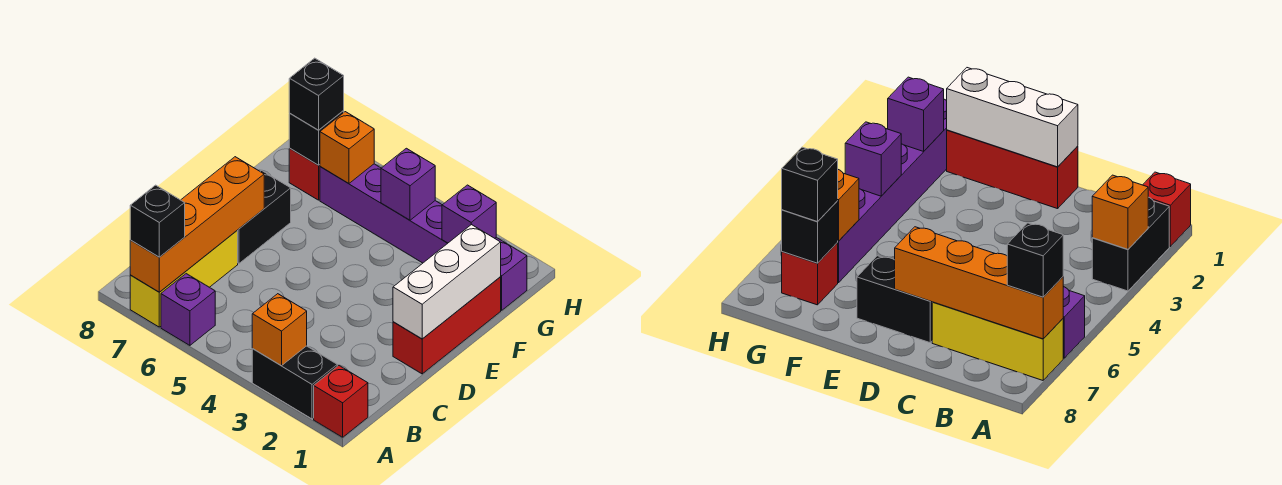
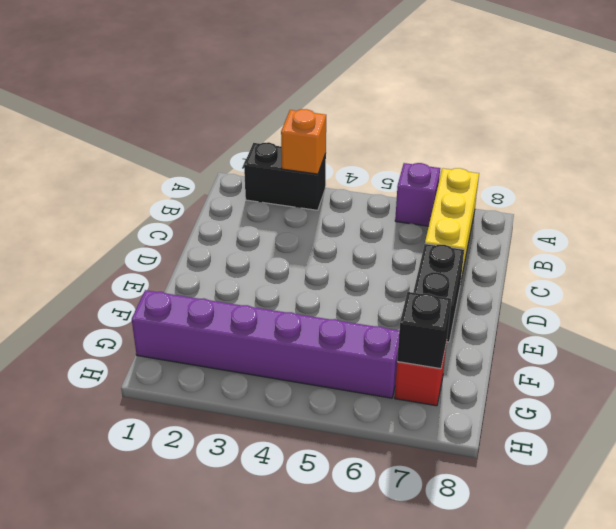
none -> red 1x1 brick [314,365,368,437]
none -> red 1x3 brick [393,277,501,374]
none -> orange 1x4 brick [130,157,264,292]

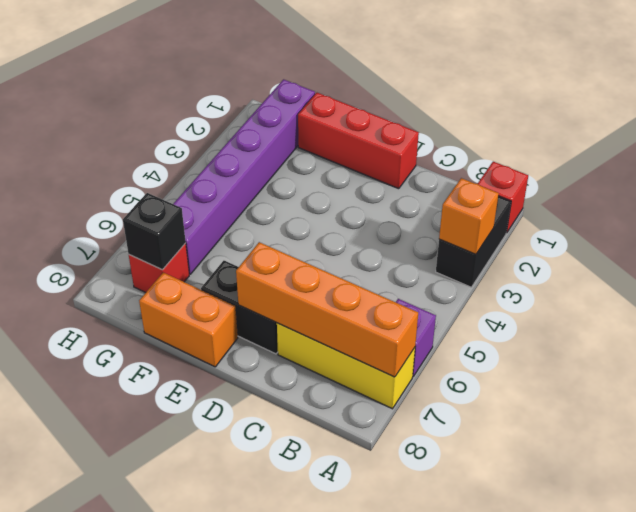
orange 1x2 brick [139,273,238,367] -> none
none -> white 1x3 brick [393,225,501,339]
none -> purple 1x1 brick [442,185,496,243]
none -> purple 1x1 brick [381,148,435,220]

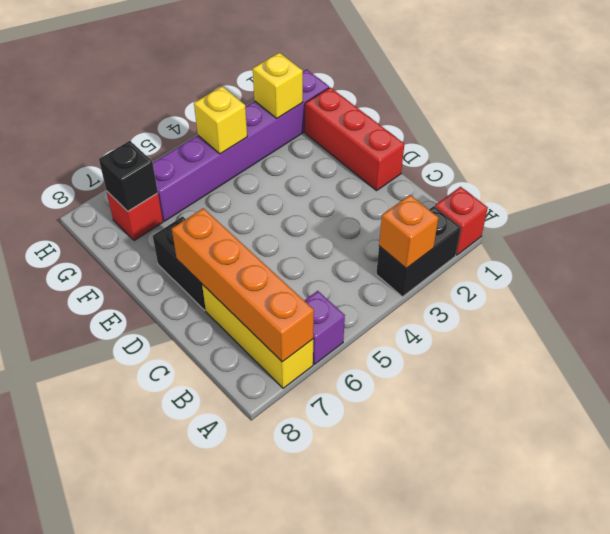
yellow 1x1 brick [253,53,303,118] -> purple 1x1 brick [442,185,496,243]
yellow 1x1 brick [194,86,247,154] -> purple 1x1 brick [381,148,435,220]
none -> white 1x3 brick [393,225,501,339]
none -> orange 1x1 brick [320,112,374,184]
none -> black 1x1 brick [130,185,185,257]

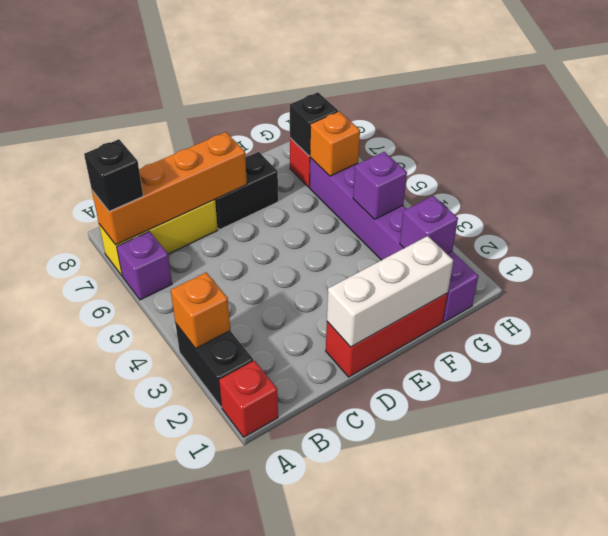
none -> black 1x1 brick [289,58,344,130]

